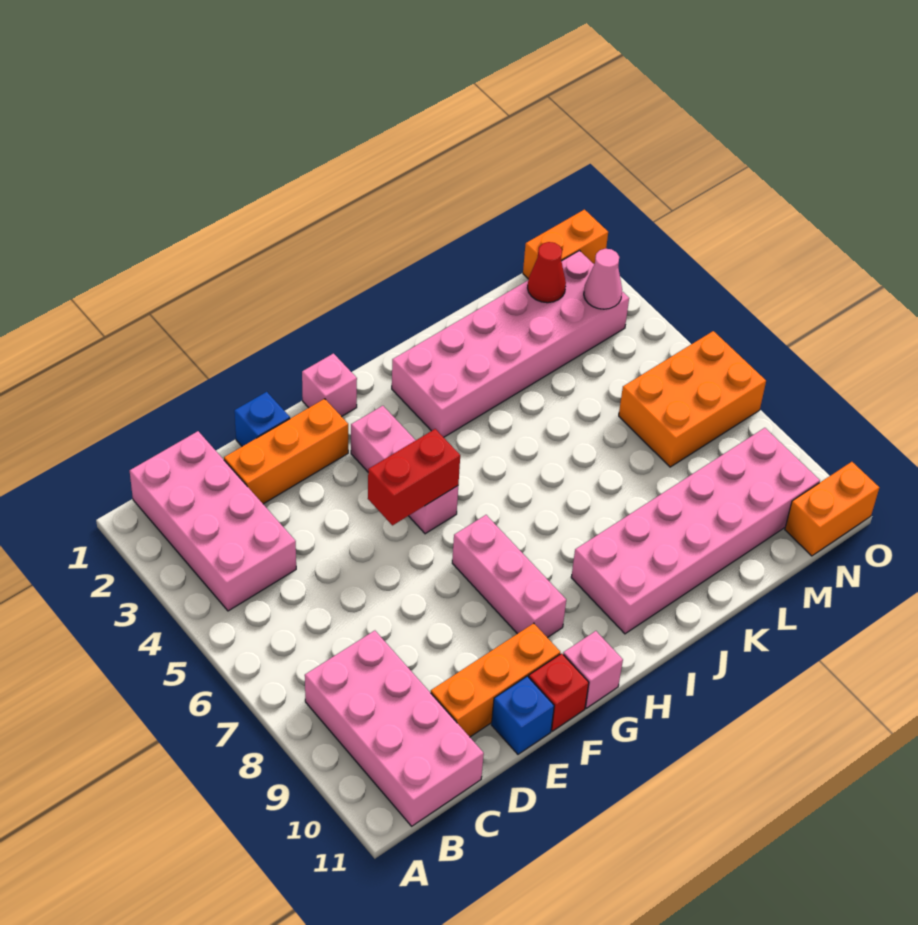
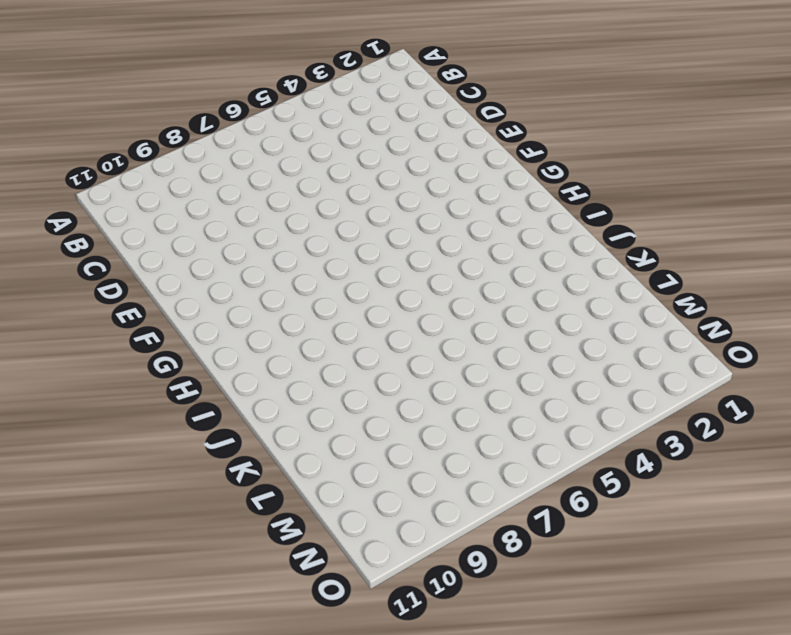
none -> pink 2x4 brick [130,431,296,611]
none -> pink 2x4 brick [305,631,484,826]
none -> orange 1x3 brick [224,399,348,504]

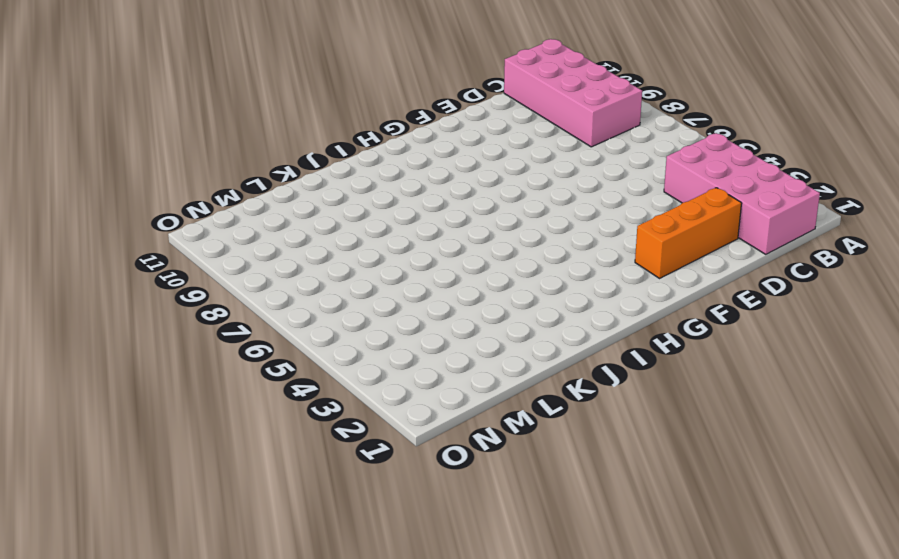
none -> orange 1x3 brick [431,623,560,737]
none -> blue 1x1 brick [234,392,290,446]
none -> blue 1x1 brick [492,676,554,754]

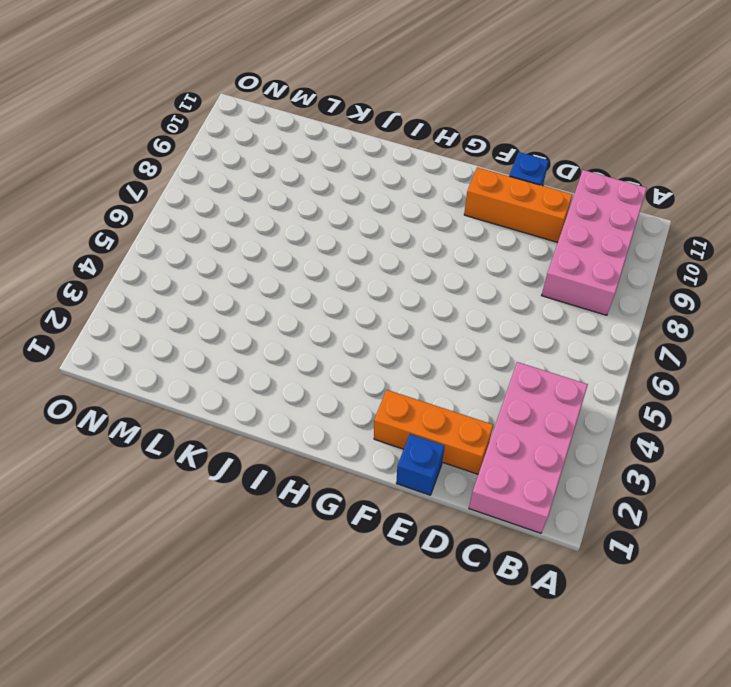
none -> red 1x1 brick [529,653,589,731]
none -> pink 1x1 brick [302,354,357,417]
none -> pink 1x3 brick [351,406,458,534]

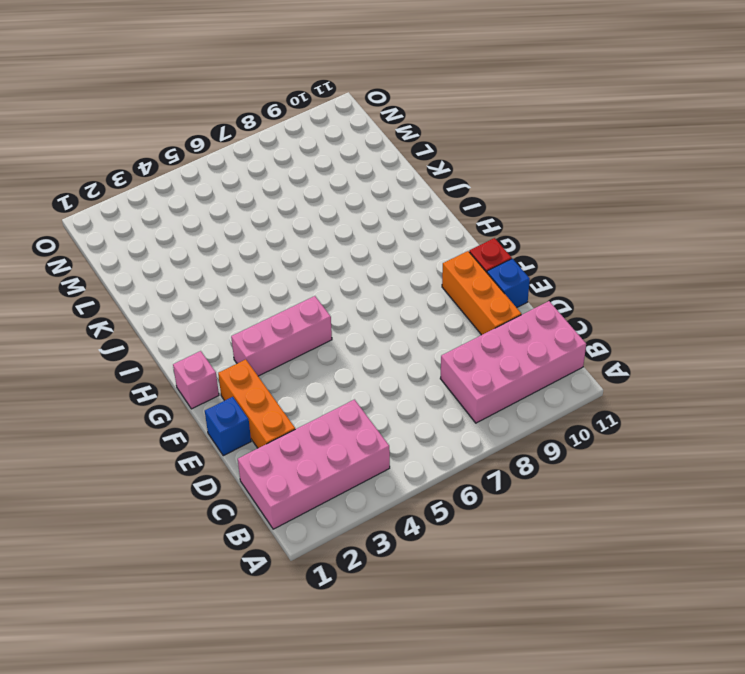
none -> pink 1x3 brick [452,515,566,638]
none -> pink 1x1 brick [563,631,623,708]
none -> pink 2x6 brick [392,251,629,437]

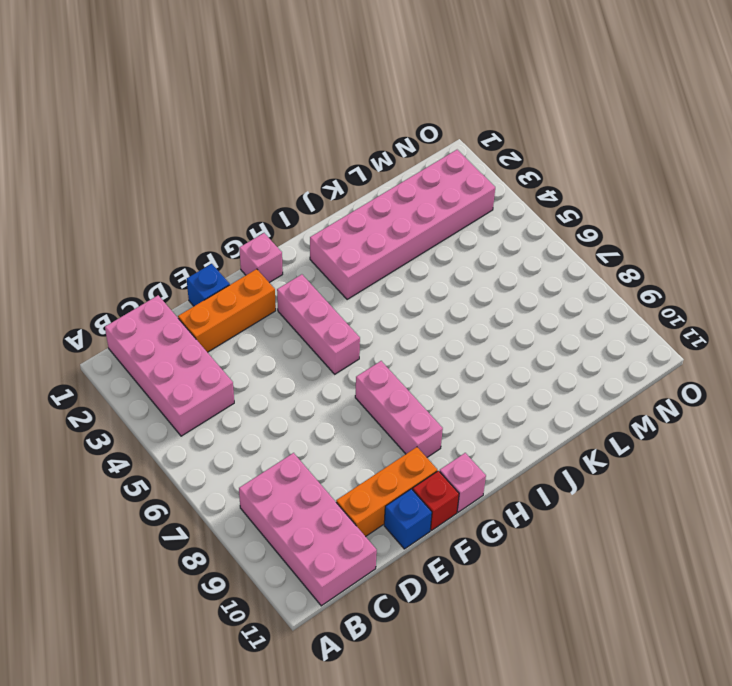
none -> pink 2x6 brick [571,428,820,634]
none -> orange 2x3 brick [619,331,766,467]
none -> orange 1x2 brick [523,210,608,279]

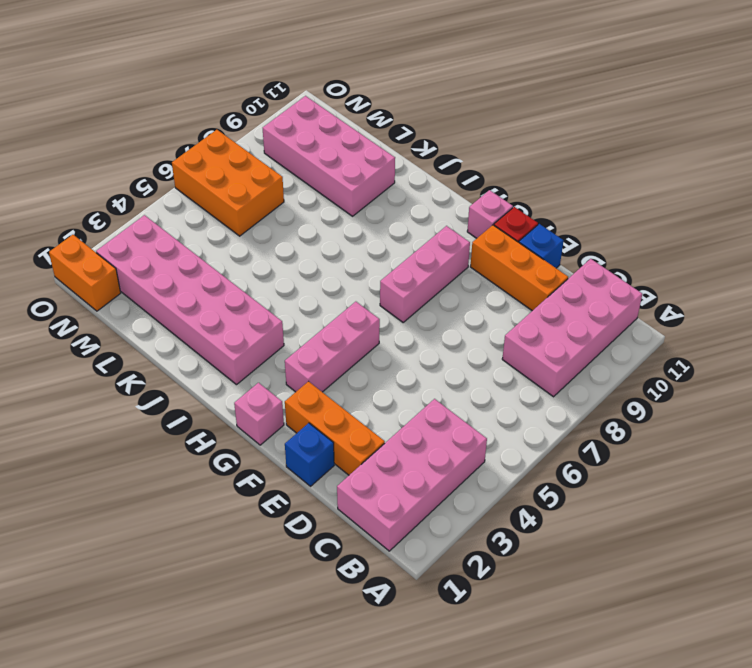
pink 2x4 brick [263,96,395,216] -> pink 2x6 brick [571,428,820,634]
none -> orange 1x2 brick [785,462,879,556]
none -> red 1x2 brick [368,429,460,525]
none -> red 1x1 cone [528,242,566,303]

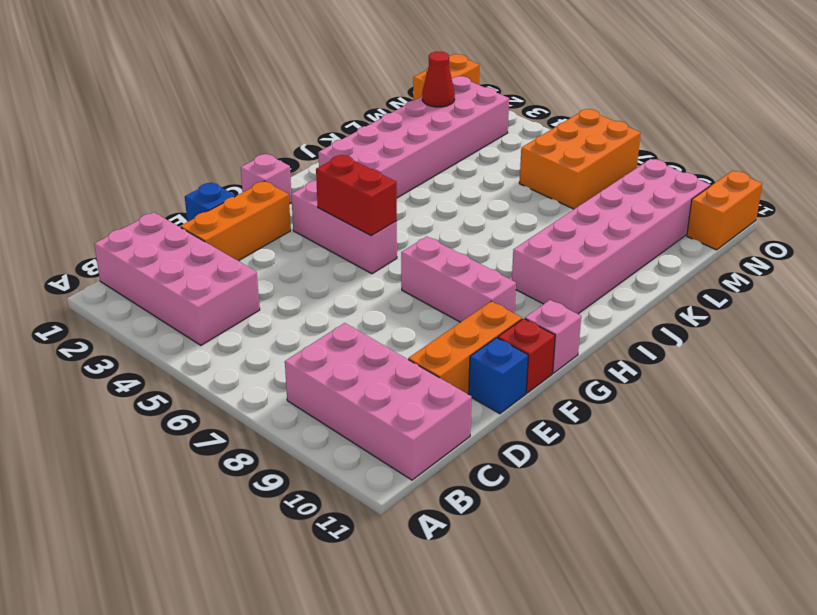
red 1x2 brick [316,155,397,236] -> red 1x2 brick turned to [368,429,460,525]
none -> pink 1x1 cone [584,249,622,309]

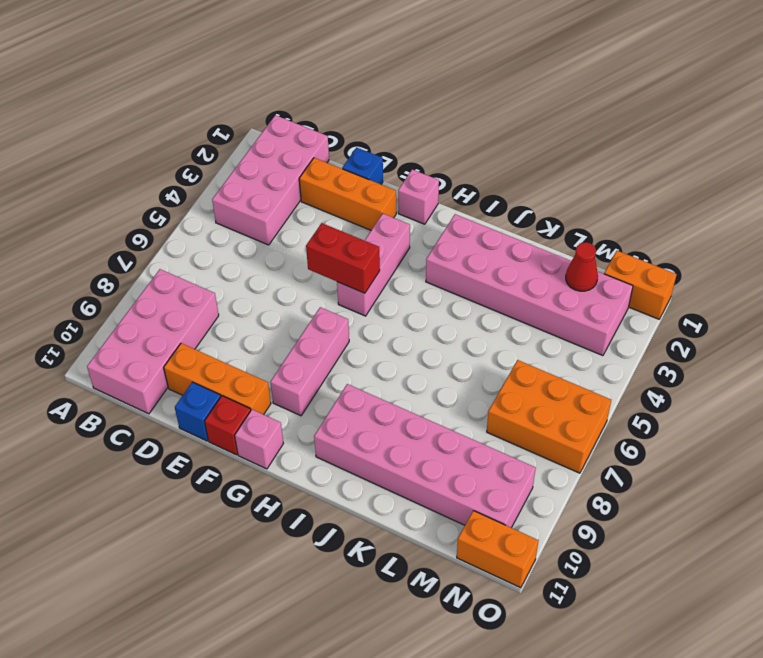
none -> pink 1x1 cone [584,249,622,309]

